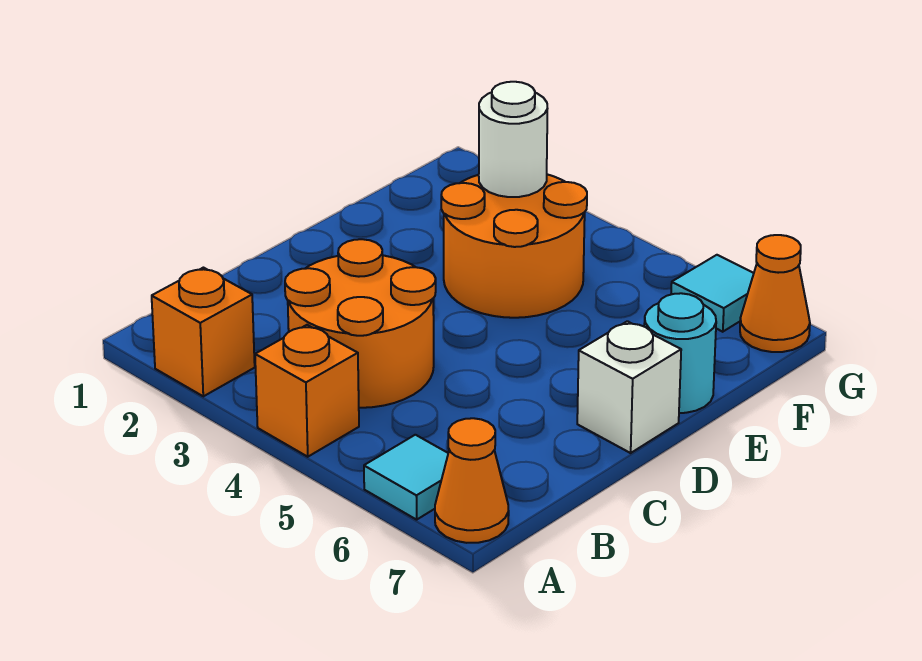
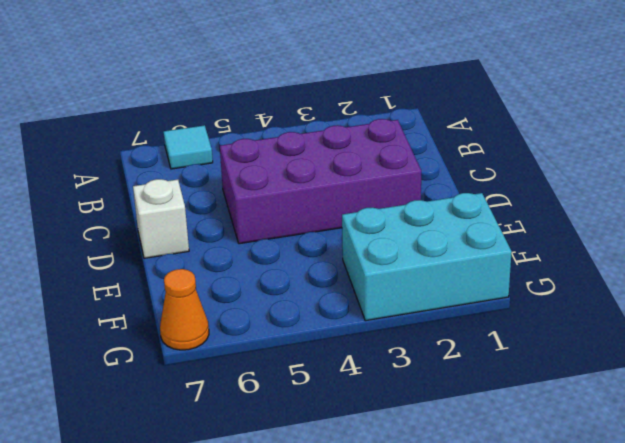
purple 2x4 brick [220,119,421,244] -> orange 2x2 round brick [285,239,436,408]
cyan 2x3 brick [342,193,512,321] -> orange 2x2 round brick [441,174,587,318]
none -> orange 1x1 brick [152,268,255,396]
none -> orange 1x1 brick [255,325,359,457]

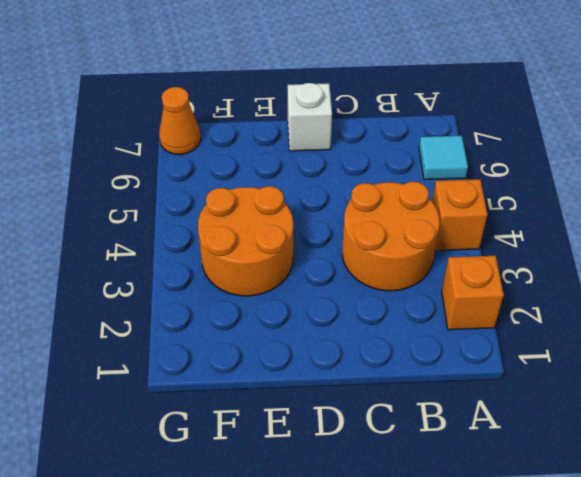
none -> orange 1x1 cone [435,418,509,543]
none -> cyan 1x1 round brick [644,293,716,413]

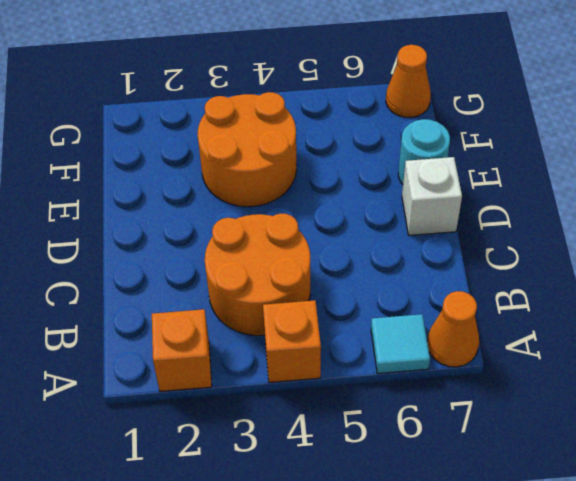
none -> cyan 1x1 tile [671,255,754,332]
none -> white 1x1 round brick [479,82,547,197]

